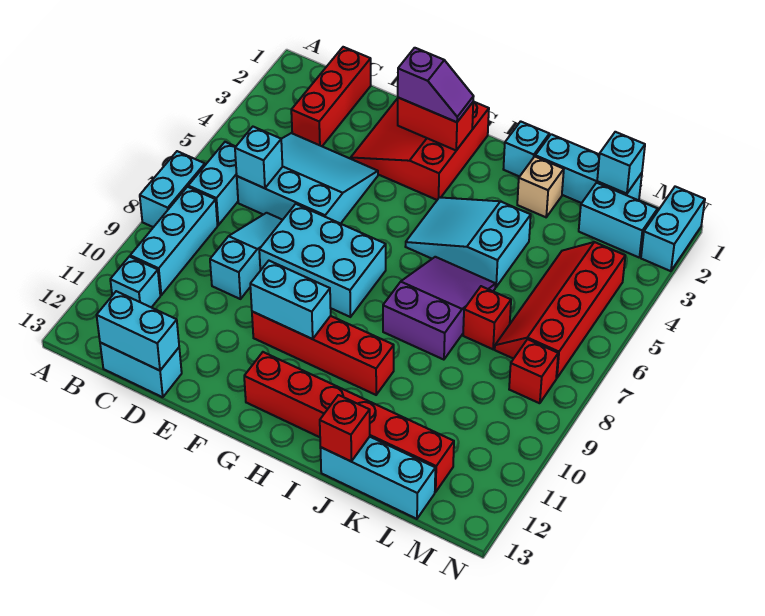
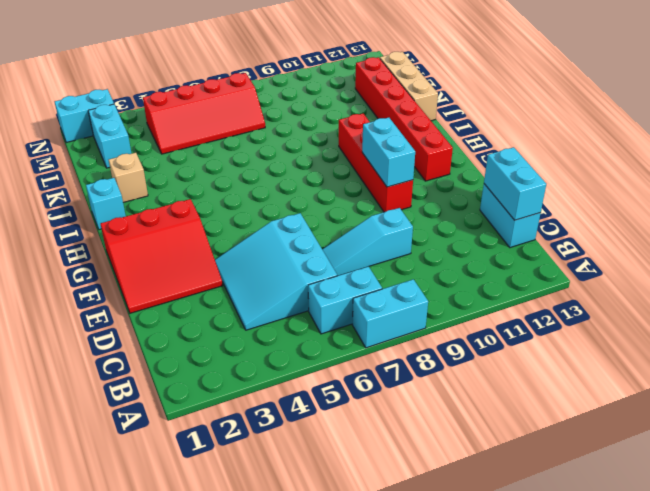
tan 1x3 brick [380,52,438,121] -> cyan 1x3 brick [320,437,435,519]
none -> cyan 1x3 brick [130,187,218,295]
none -> cyan 1x1 brick [110,257,160,308]
none -> red 1x3 brick [291,47,371,146]
none -> cyan 2x3 brick [259,204,386,317]

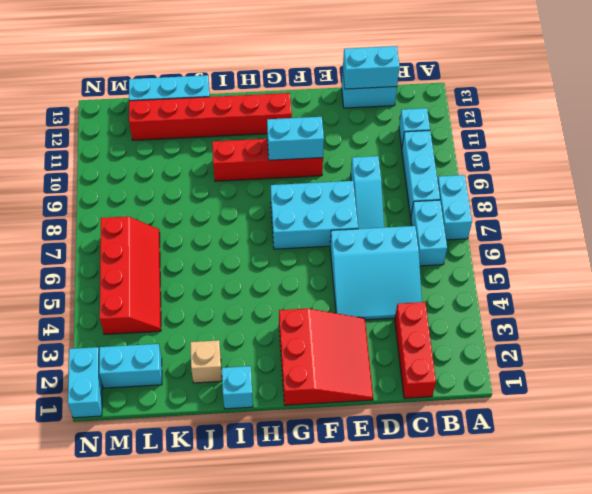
none -> cyan 2x3 slope [405,197,531,287]
none -> purple 2x3 slope [383,257,496,360]
none -> cyan 1x3 brick [535,134,642,203]
none -> red 1x1 brick [463,286,511,349]

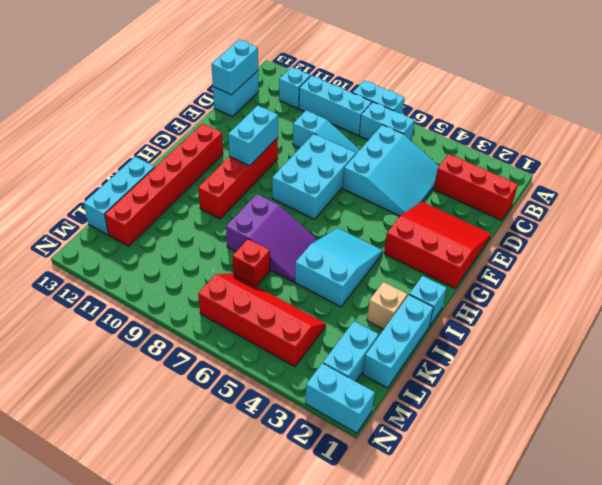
none -> red 1x1 brick [509,339,558,403]
none -> cyan 1x1 brick [235,127,282,188]
none -> red 1x2 brick [398,98,473,150]
none -> red 1x1 brick [320,395,370,461]

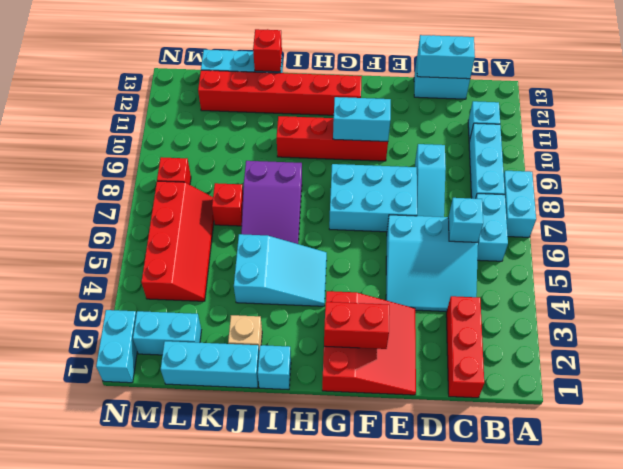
none -> cyan 1x1 brick [597,132,645,194]
none -> purple 1x2 slope [398,48,474,122]

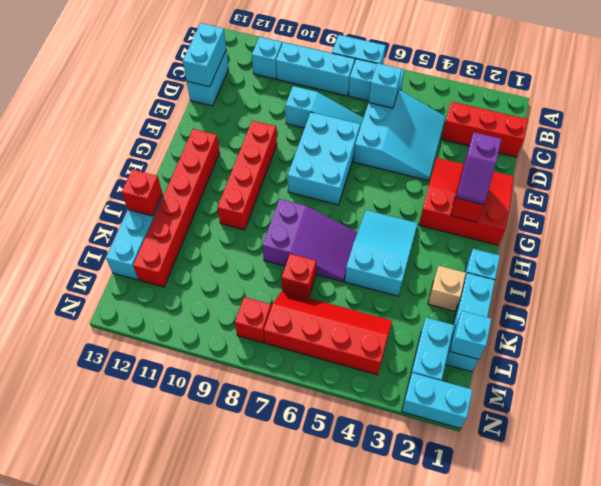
none -> cyan 1x2 brick [250,261,331,339]

